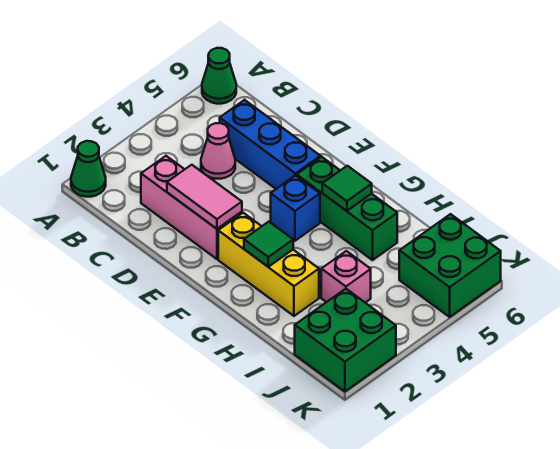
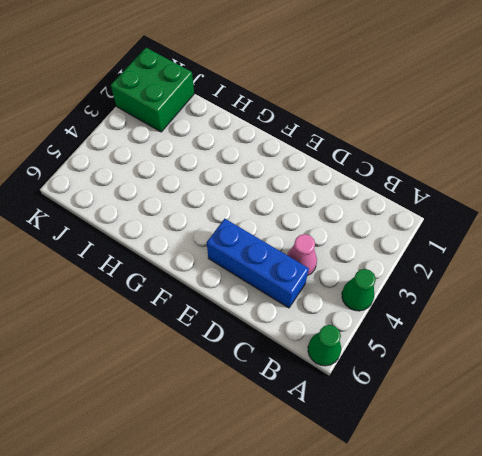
green 1x1 cone [342,269,376,311] -> green 1x1 cone moved to [71,141,106,197]
none -> pink 1x3 brick [141,156,242,259]
none -> yellow 1x3 brick [218,213,319,316]
none -> blue 1x1 brick [271,175,320,241]

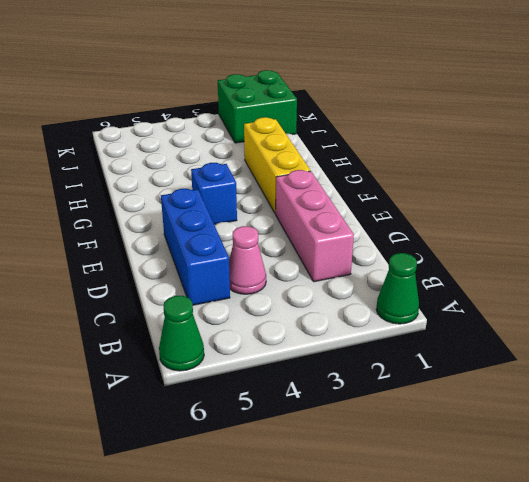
none -> green 1x3 brick [297,157,397,260]
none -> pink 1x1 brick [321,251,371,303]
none -> green 2x2 brick [399,214,501,317]

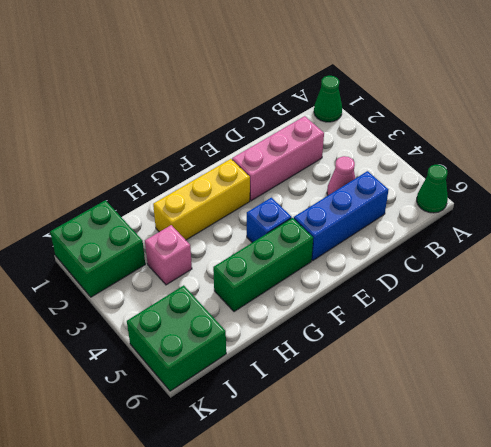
none -> pink 1x2 tile [167,165,242,229]
none -> green 1x1 tile [244,222,293,267]
none -> green 1x1 tile [322,166,372,211]

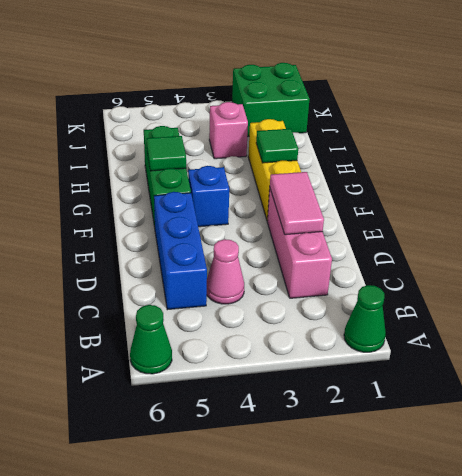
none -> green 2x2 brick [399,214,501,317]

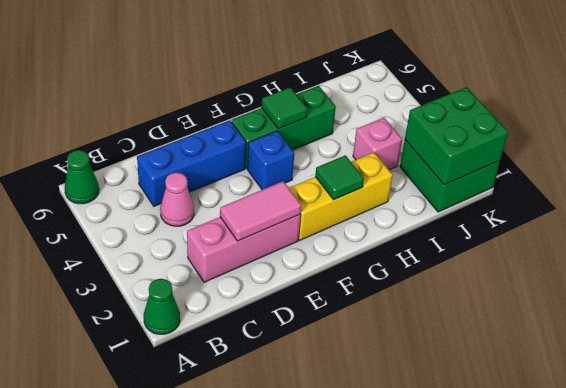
green 2x2 brick [405,87,508,185] -> green 2x2 brick moved to [399,214,501,317]

